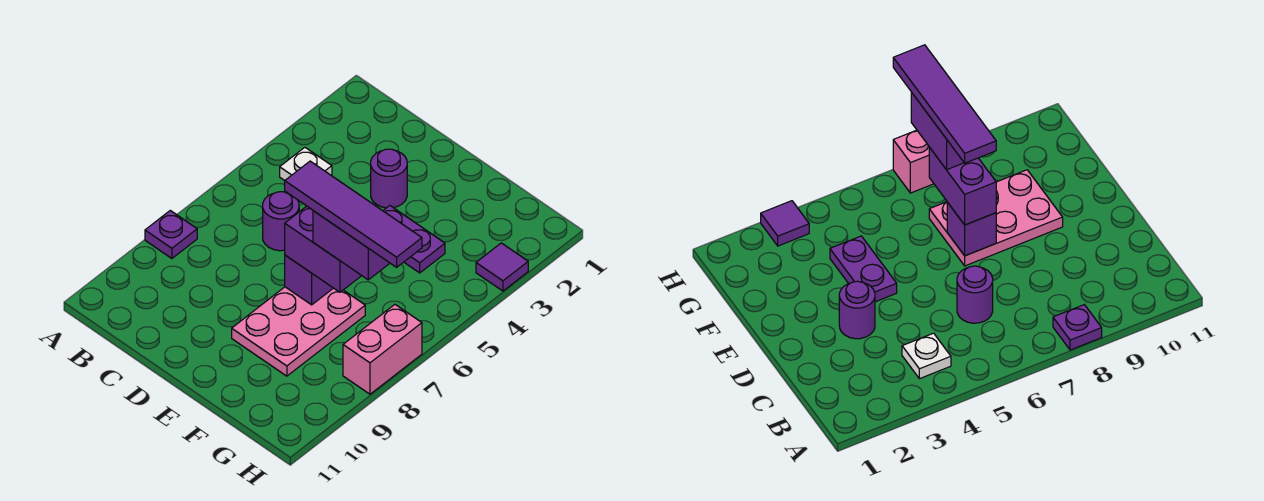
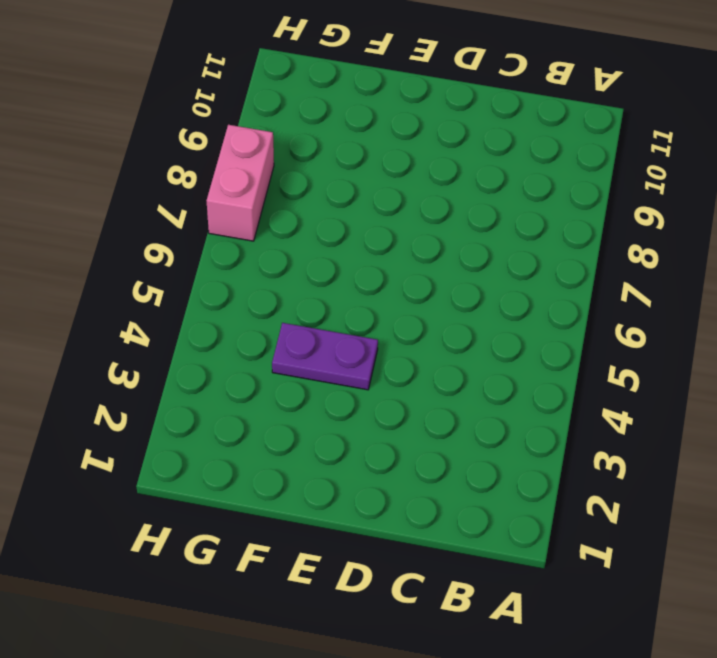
none -> purple 1x1 plate [145,211,197,258]
none -> white 1x1 plate [280,147,332,180]
none -> purple 1x1 round brick [263,192,299,251]

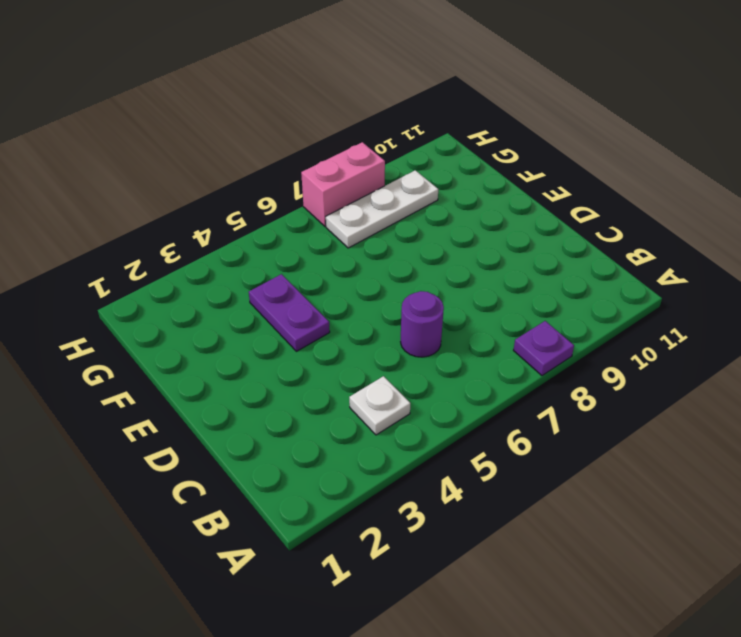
white 1x3 plate [326,170,438,248] -> none
none -> purple 1x1 round brick [371,149,407,208]
none -> pink 2x3 plate [232,287,365,376]
none -> purple 1x1 tile [476,243,528,291]

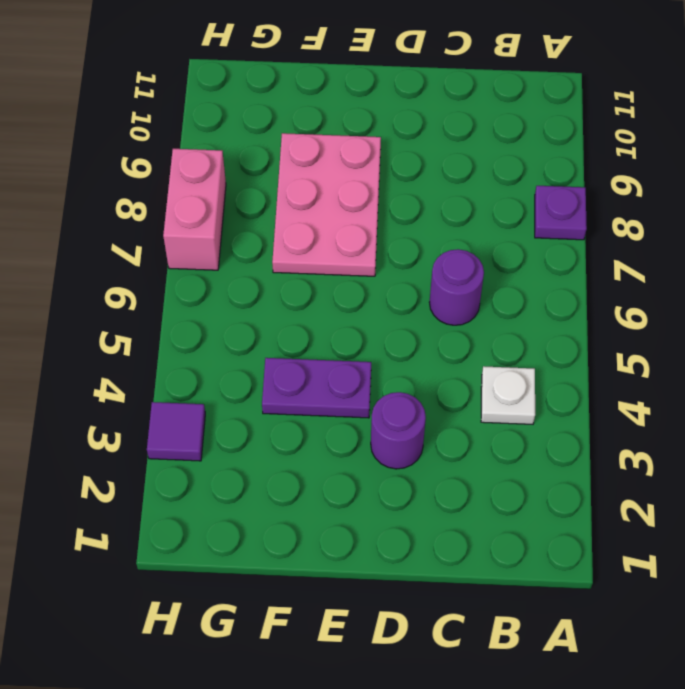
none -> purple 1x1 brick [285,255,333,305]
none -> purple 1x2 brick [285,206,362,292]
none -> purple 1x2 brick [313,211,390,280]

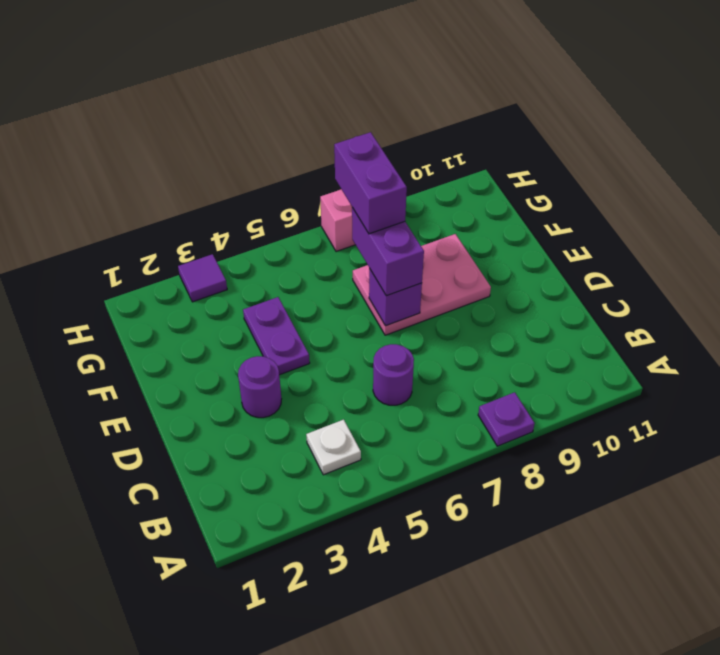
none -> purple 1x4 tile [285,161,422,267]

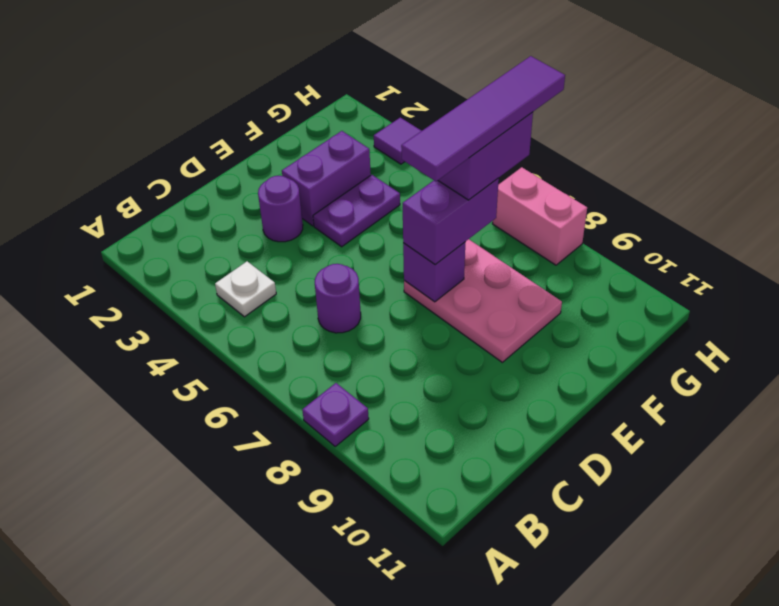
purple 1x2 brick [282,131,371,226] -> none

